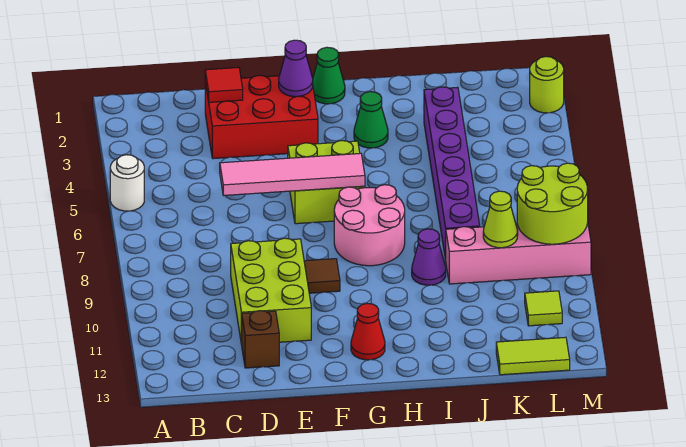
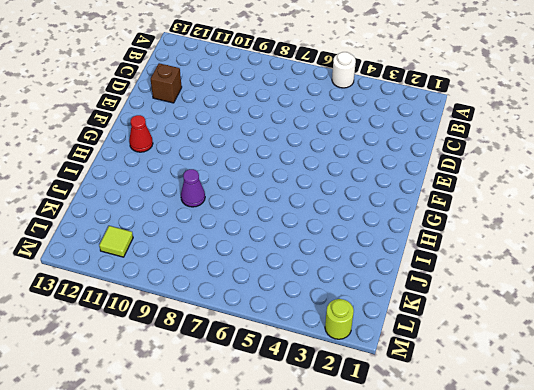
none -> red 2x3 brick [205,75,318,159]
none -> lime 2x3 brick [231,238,311,344]
none -> lime 2x2 brick [288,141,365,224]

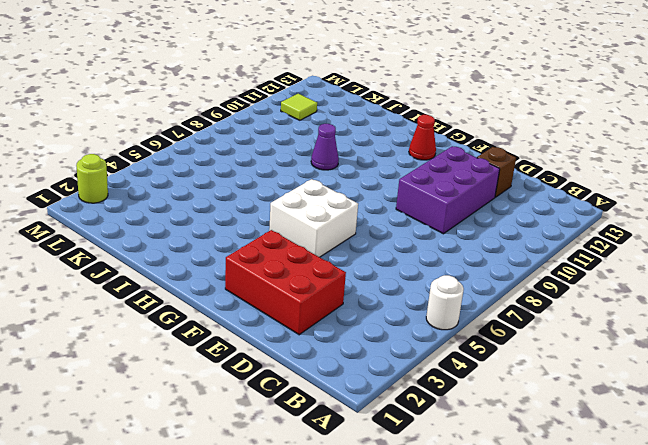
purple 2x3 brick [396,146,500,234] -> lime 2x3 brick [231,238,311,344]
white 2x2 brick [269,179,358,257] -> lime 2x2 brick [288,141,365,224]
none -> brown 1x1 tile [304,259,340,293]
none -> green 1x1 cone [313,47,345,104]
none -> pink 2x2 round brick [334,185,405,266]

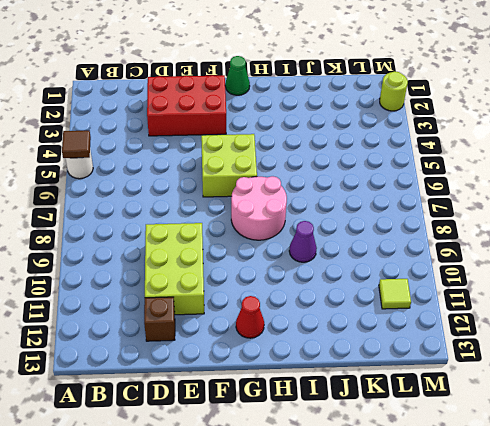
brown 1x1 tile [62,131,91,158] -> brown 1x1 tile moved to [304,259,340,293]
none -> green 1x1 cone [354,92,388,148]
none -> purple 1x6 brick [424,87,480,260]
none -> pink 1x4 brick [446,223,591,284]

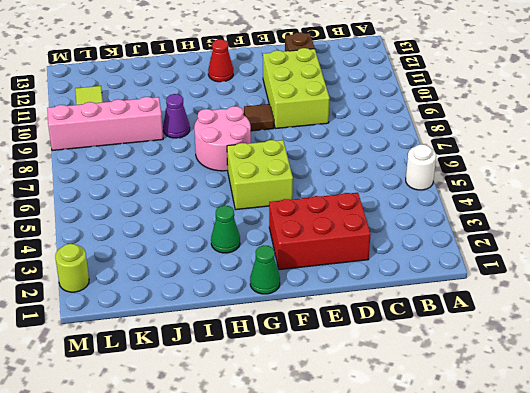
none -> purple 1x6 brick [424,87,480,260]
none -> lime 1x2 tile [496,337,570,375]
none -> red 1x1 tile [205,67,243,102]

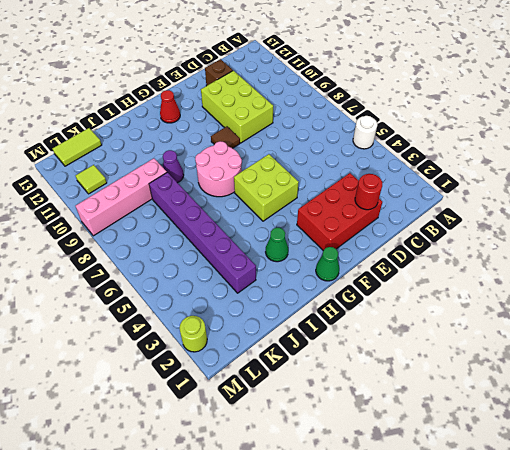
red 1x1 round brick [355,174,382,210] -> red 1x1 tile [205,67,243,102]
none -> pink 1x4 tile [220,153,365,195]
none -> purple 1x1 cone [279,40,313,97]
none -> lime 1x1 cone [483,191,518,248]

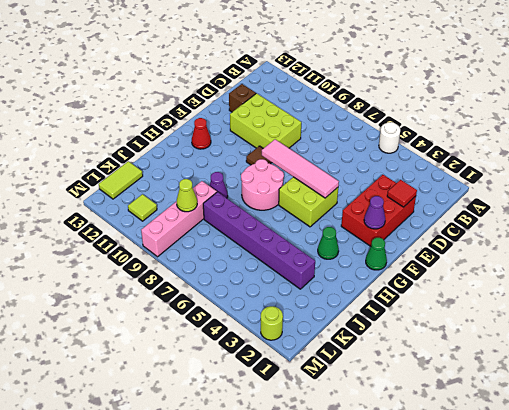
pink 1x4 tile [262,139,339,198] -> pink 1x4 tile turned to [220,153,365,195]
none -> lime 2x2 round brick [517,163,588,244]

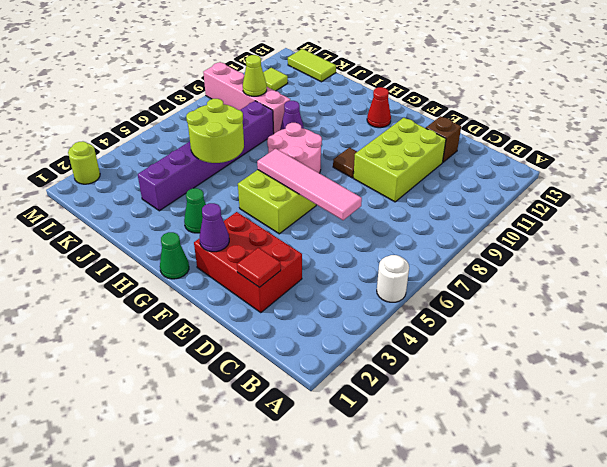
lime 2x2 round brick [186,99,244,163] -> lime 2x2 round brick moved to [517,163,588,244]

